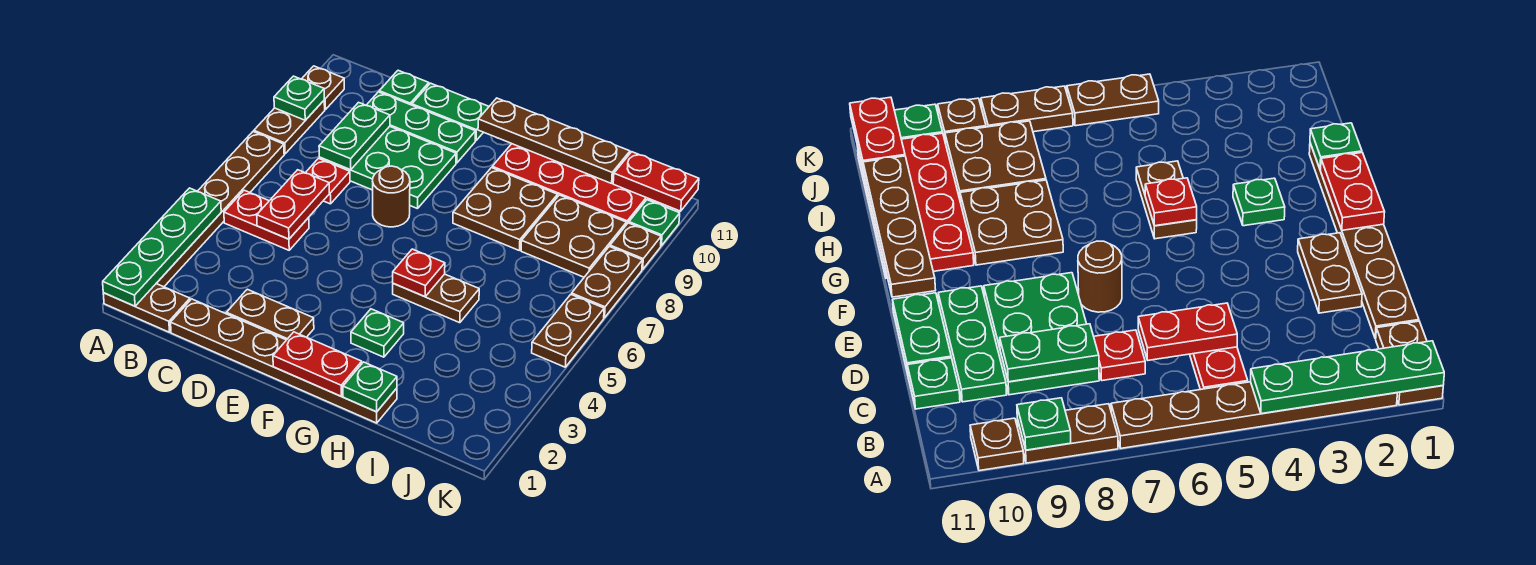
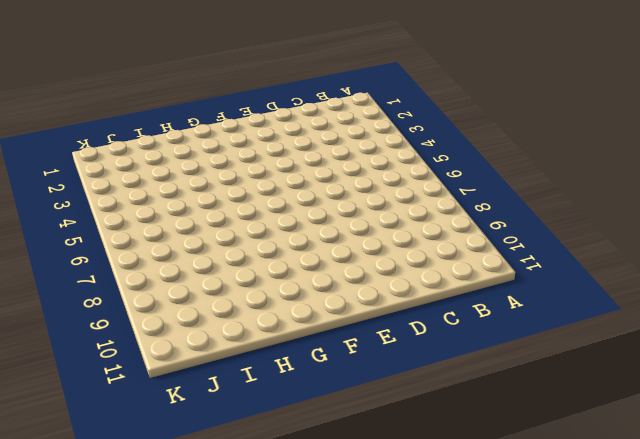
none -> brown 1x2 plate [103,284,190,332]
none -> brown 1x6 plate [156,132,284,287]
none -> brown 1x2 plate [254,101,325,154]
none -> brown 1x1 plate [302,66,344,110]

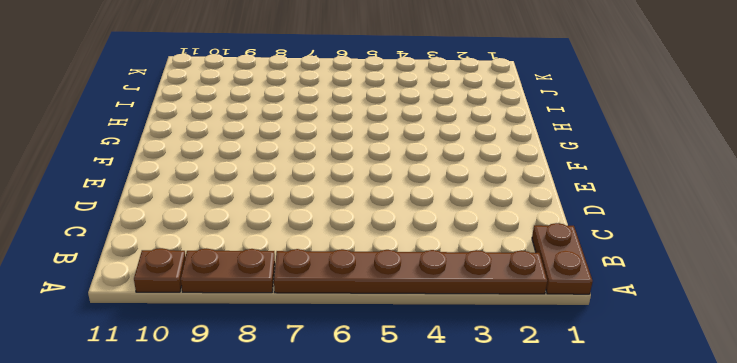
none -> red 1x2 plate [224,190,309,250]
none -> brown 1x6 plate [171,299,397,423]
none -> red 1x1 plate [306,159,350,204]
none -> green 2x3 plate [319,126,456,209]

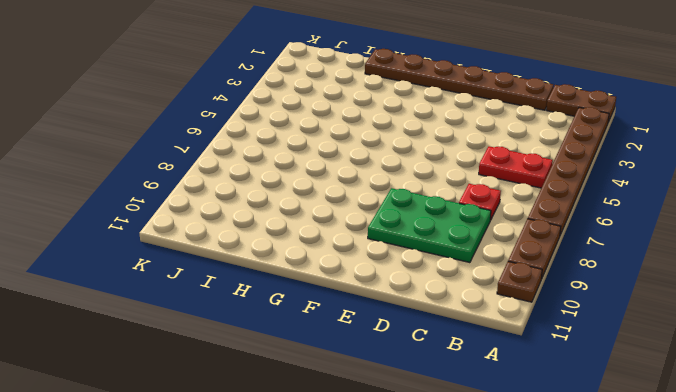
none -> green 1x3 plate [366,92,476,163]
none -> green 1x1 plate [379,70,429,105]
none -> brown 1x2 plate [227,289,314,340]
none -> green 1x2 plate [412,83,489,140]

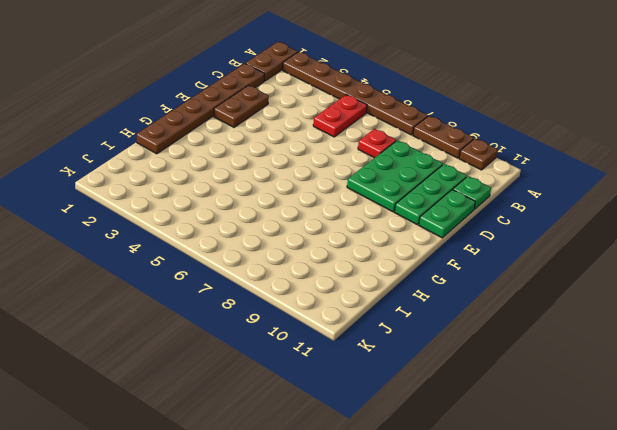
none -> brown 1x1 round brick [373,166,410,227]
none -> green 1x1 plate [351,309,404,357]
none -> brown 1x2 plate [393,274,479,323]
none -> brown 2x2 plate [453,168,558,251]

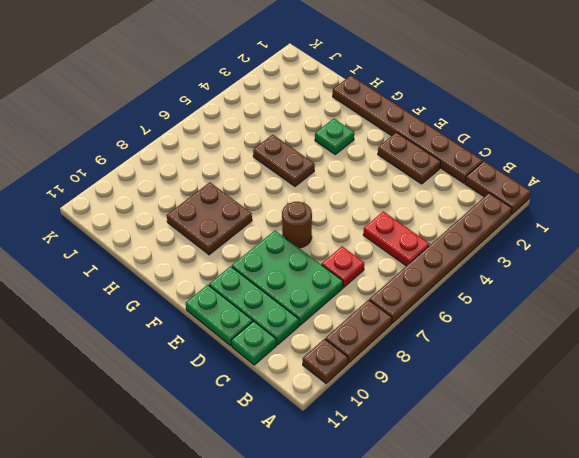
none -> red 2x4 plate [492,144,652,225]
none -> brown 2x2 plate [521,195,626,277]
none -> brown 1x2 plate [532,294,604,367]
none -> brown 1x2 plate [572,246,642,318]

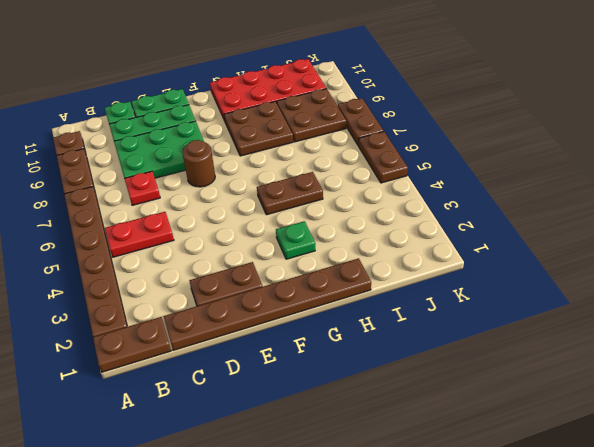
none -> brown 1x1 plate [610,223,661,270]
none -> green 1x1 plate [629,200,680,246]
none -> green 1x4 plate [103,188,221,306]
none -> green 1x1 plate [274,76,324,120]

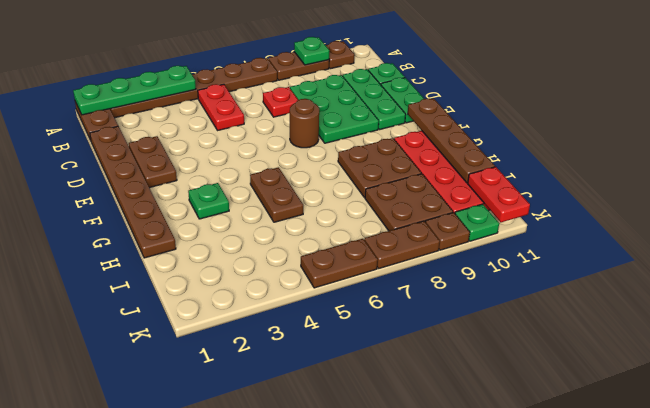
none -> red 1x2 plate [257,170,329,239]
none -> green 1x2 plate [319,102,390,170]
none -> red 1x2 plate [273,332,362,396]
none -> red 1x1 plate [393,249,445,297]

